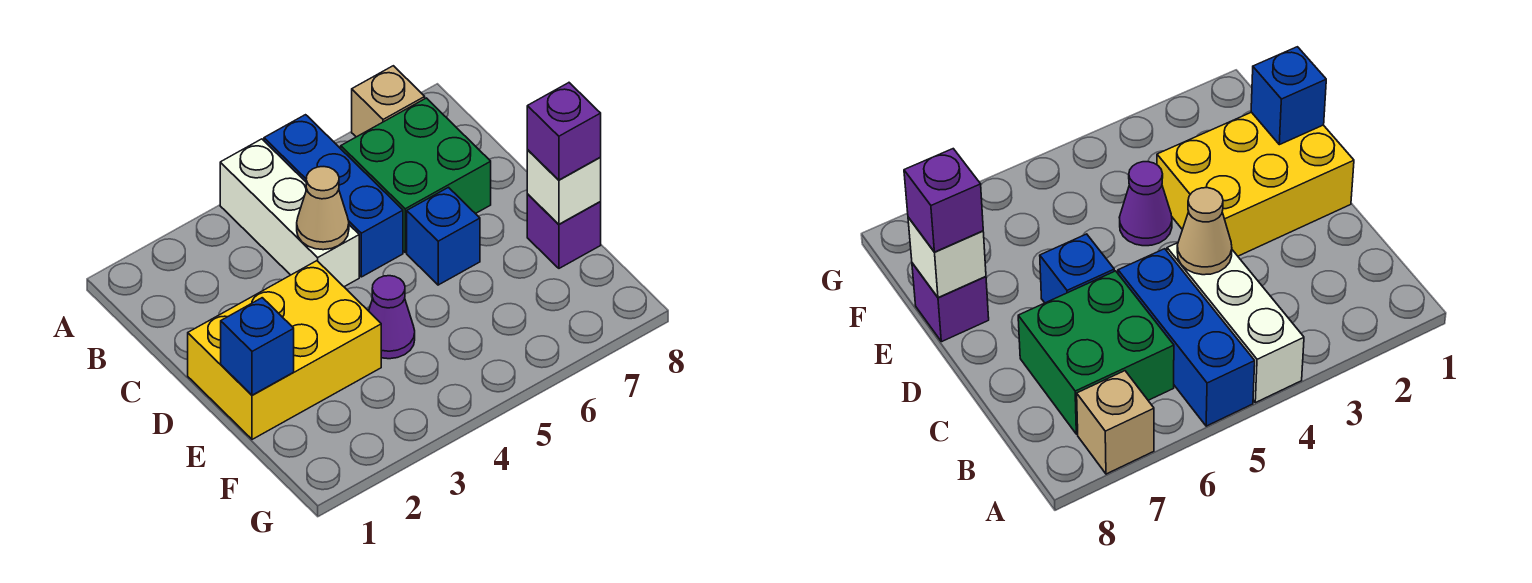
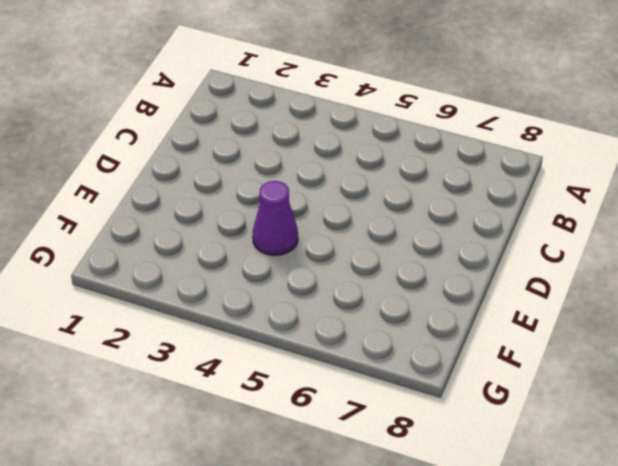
none -> white 1x3 brick [220,139,359,287]
none -> blue 1x3 brick [264,115,403,277]
none -> tan 1x1 brick [352,66,425,137]

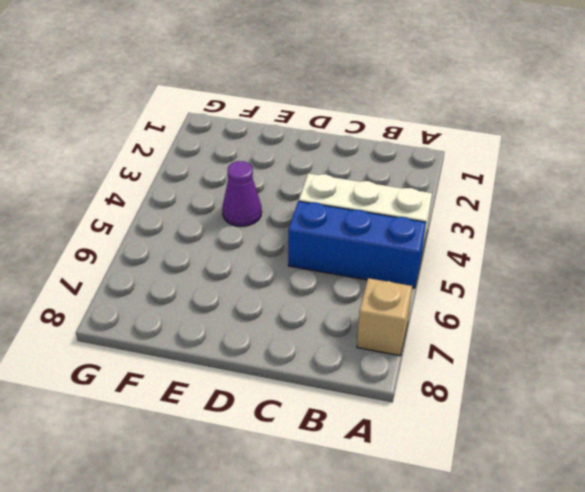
none -> green 2x2 brick [341,98,491,252]
none -> yellow 2x3 brick [188,261,381,439]
none -> blue 1x1 brick [407,187,480,285]

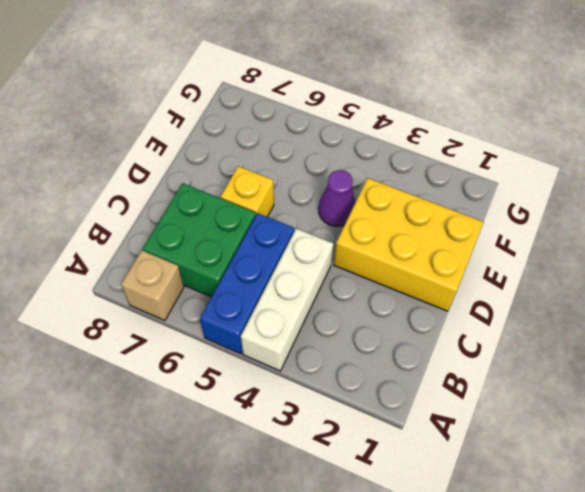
yellow 1x1 brick [221,166,274,217] -> blue 1x1 brick [407,187,480,285]
none -> purple 1x1 brick [527,194,601,268]
none -> tan 1x1 cone [297,167,349,250]
none -> blue 1x1 brick [221,298,294,395]

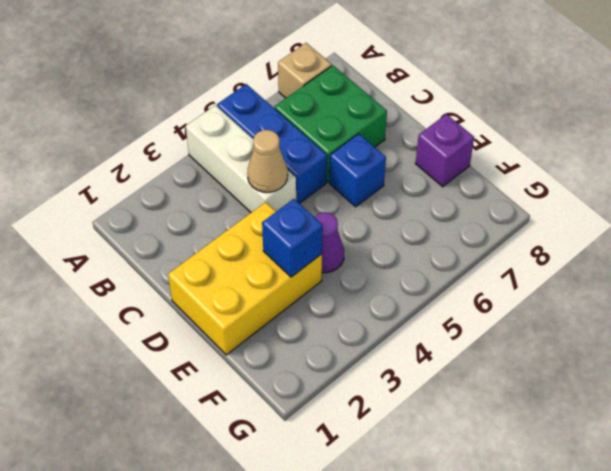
blue 1x1 brick [262,199,323,277] -> blue 1x1 brick moved to [221,298,294,395]
none -> white 1x1 brick [527,150,601,224]
none -> purple 1x1 brick [527,83,601,180]

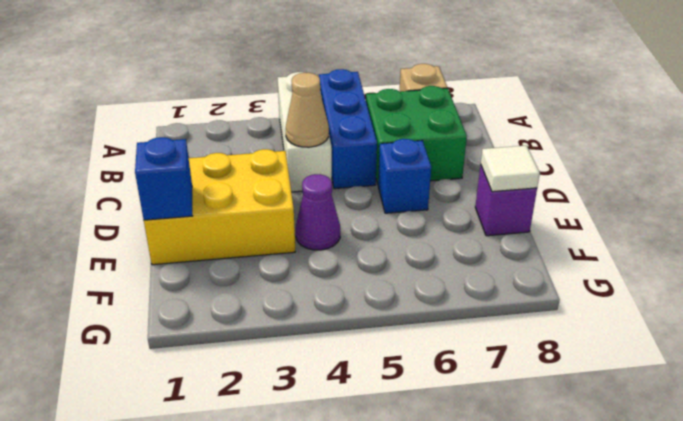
white 1x1 tile [481,145,540,192] -> white 1x1 brick [527,150,601,224]
none -> purple 1x1 brick [527,83,601,180]

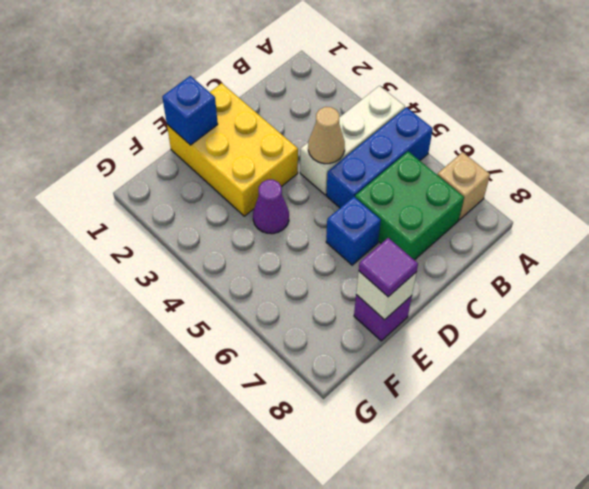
purple 1x1 tile [359,238,418,297] -> purple 1x1 brick [527,83,601,180]

